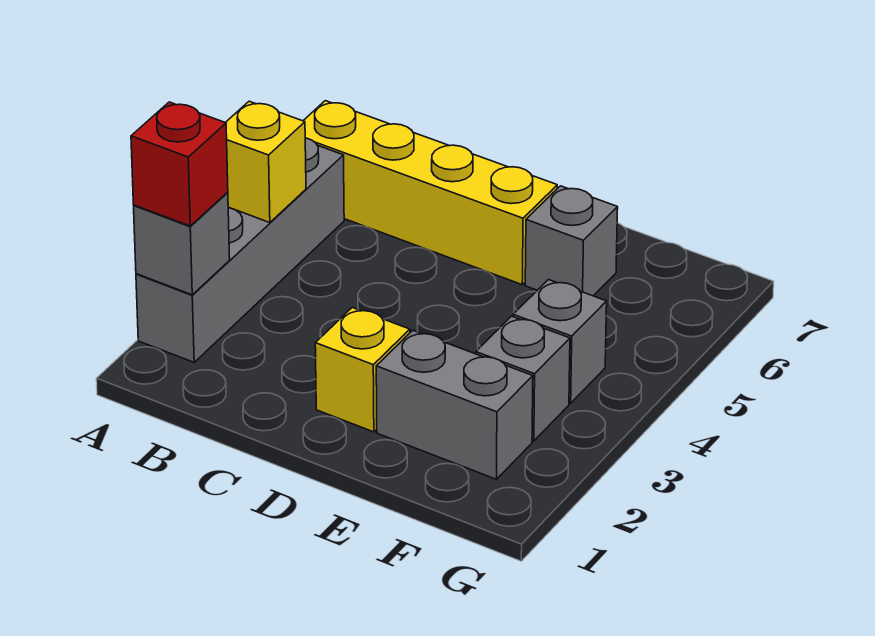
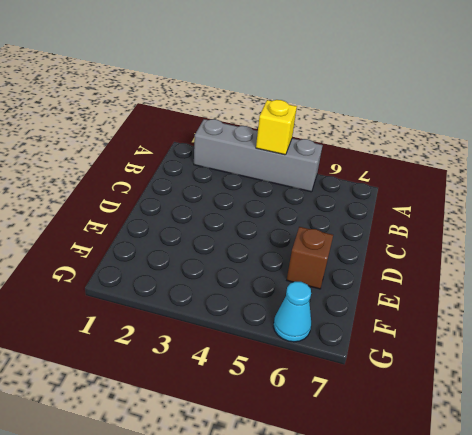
brown 1x1 brick [287,227,333,289] -> grey 1x1 brick [525,186,618,296]
cyan 1x1 cone [273,282,311,342] -> none
none -> yellow 1x4 brick [303,101,557,285]
none -> yellow 1x1 brick [315,307,410,432]

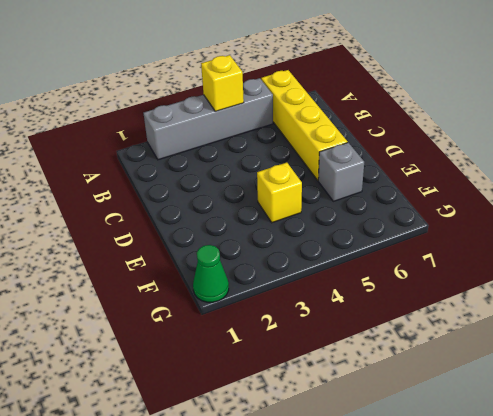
yellow 1x1 brick [257,163,302,223] -> yellow 1x1 brick moved to [315,307,410,432]
green 1x1 cone [193,245,229,302] -> none
none -> grey 1x2 brick [376,331,533,479]
none -> grey 1x1 brick [476,316,570,441]

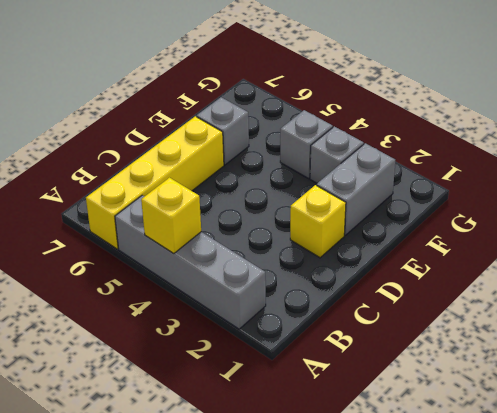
none -> grey 1x1 brick [134,192,230,295]
none -> red 1x1 brick [131,102,228,226]

